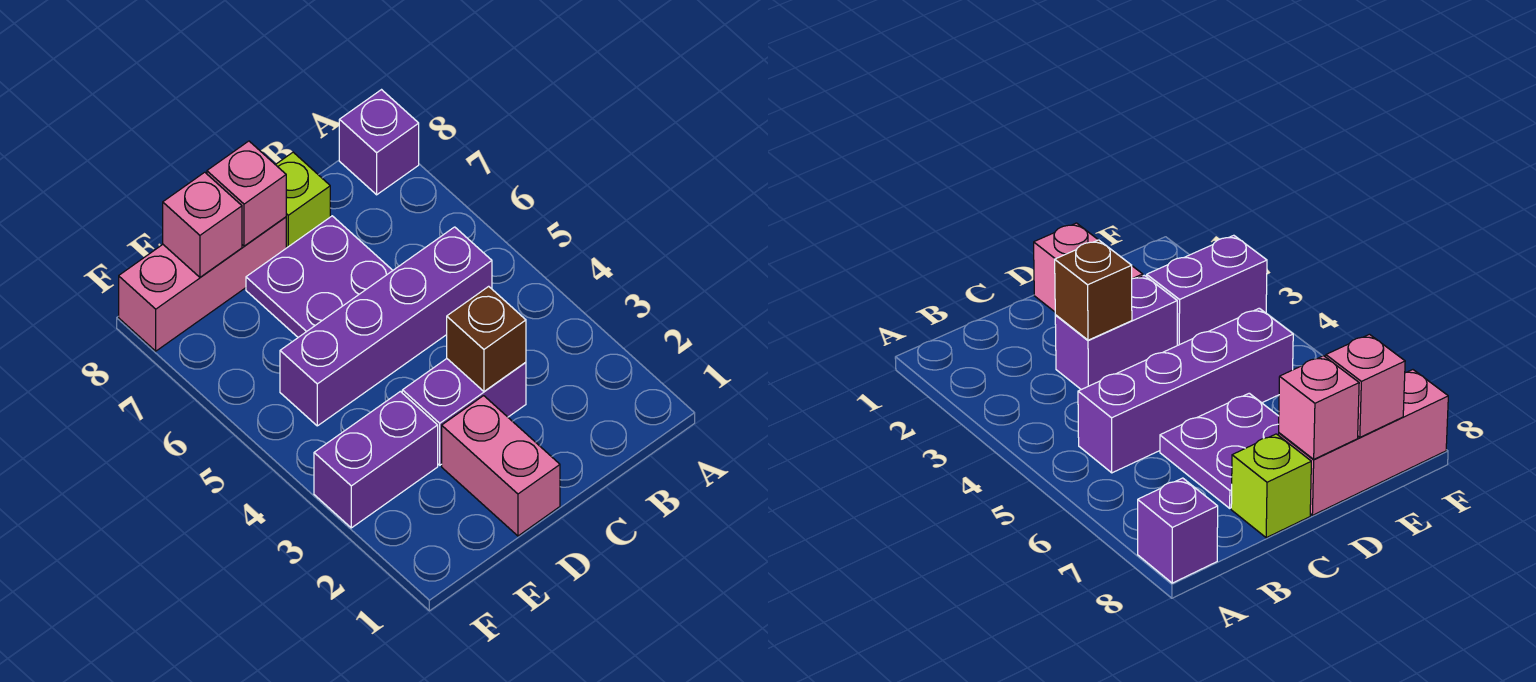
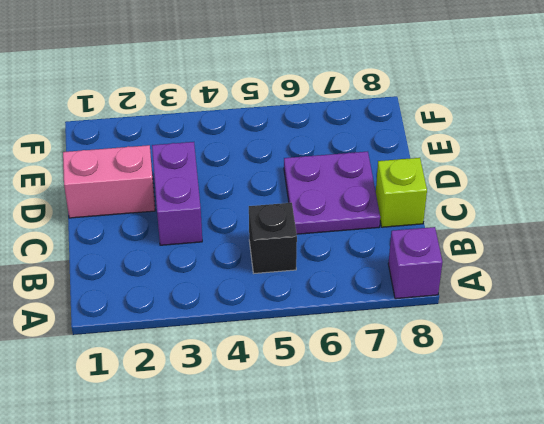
black 1x1 brick [249,203,297,273] -> purple 1x4 brick [280,227,492,426]
none -> pink 1x3 brick [119,217,286,351]
none -> purple 1x2 brick [314,391,438,528]

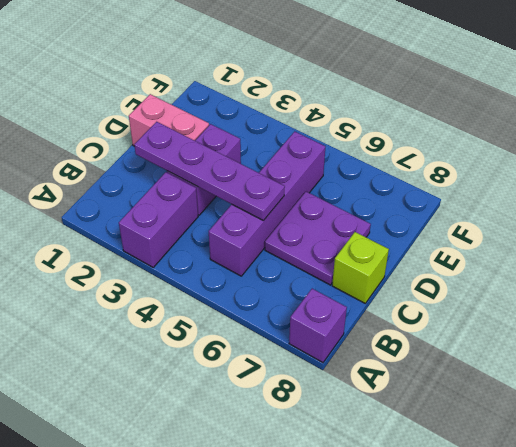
purple 1x2 brick [119,172,198,267] -> purple 1x2 brick moved to [314,391,438,528]
purple 1x4 plate [134,122,285,221] -> brown 1x1 brick [447,286,526,391]
none -> pink 1x3 brick [119,217,286,351]
none -> pink 1x1 brick [207,141,286,246]

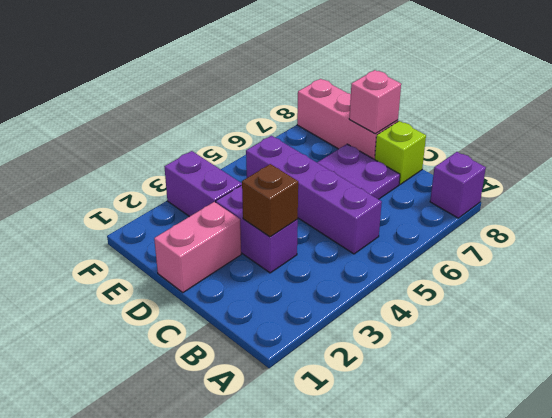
none -> pink 1x1 brick [163,172,242,277]

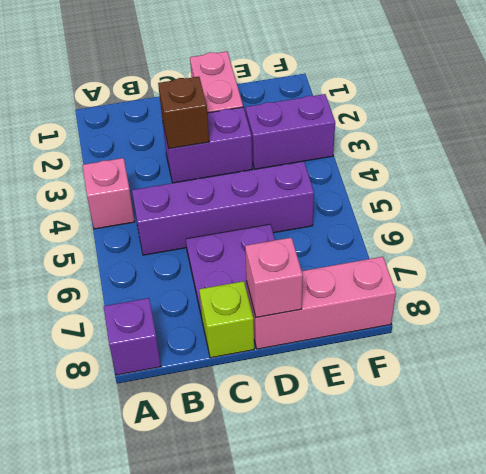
pink 1x1 brick [83,158,135,229] -> pink 1x1 brick moved to [163,172,242,277]

